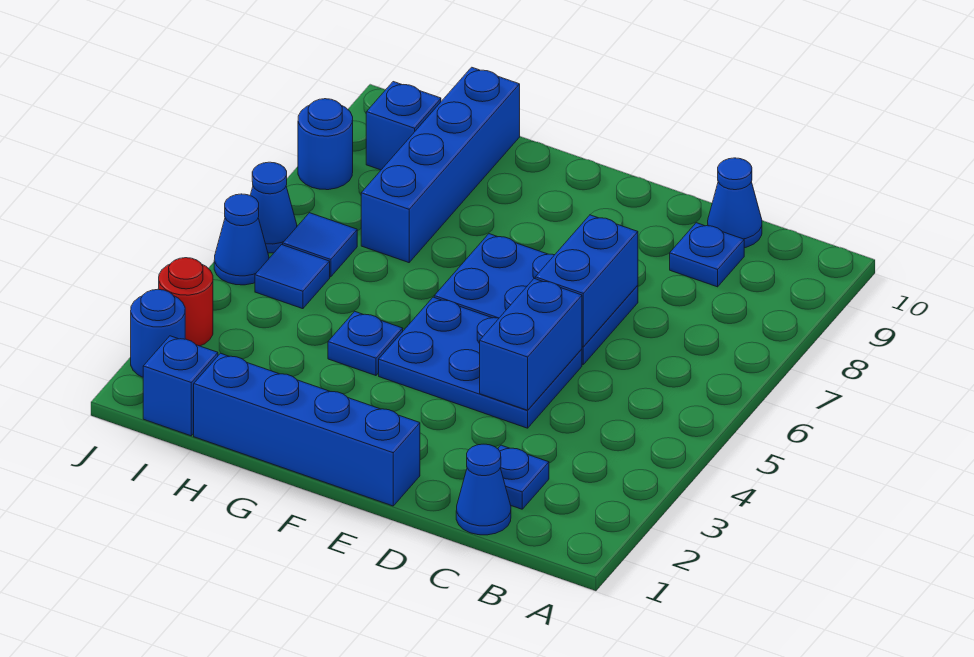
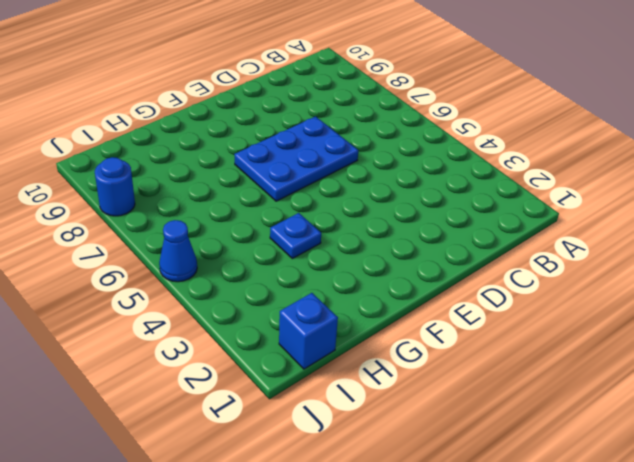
none -> blue 1x1 cone [456,444,511,535]
none -> blue 1x1 plate [498,445,549,509]
none -> blue 1x1 plate [670,223,744,287]

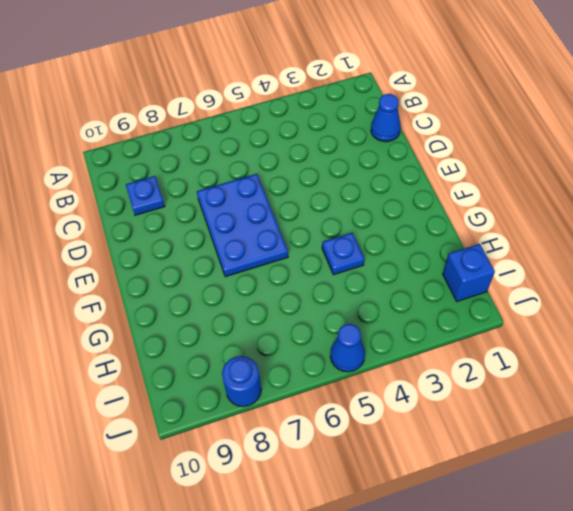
none -> blue 1x1 plate [498,445,549,509]
none -> blue 1x1 cone [708,158,762,248]
none -> blue 2x3 plate [379,297,582,428]

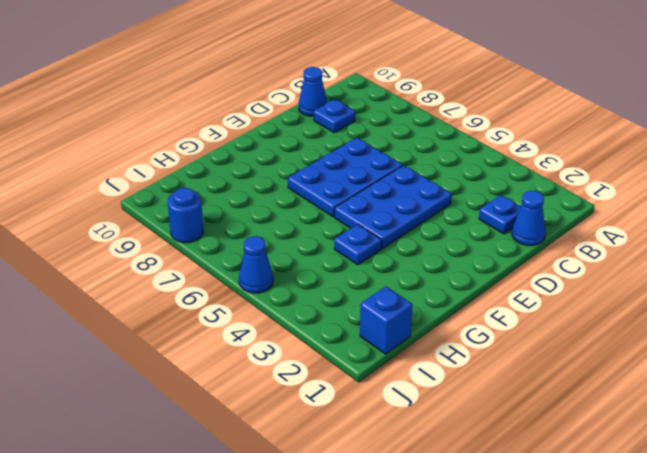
none -> blue 1x4 brick [194,353,420,506]
none -> blue 1x4 brick [361,67,520,263]
none -> blue 1x1 tile [255,245,330,309]

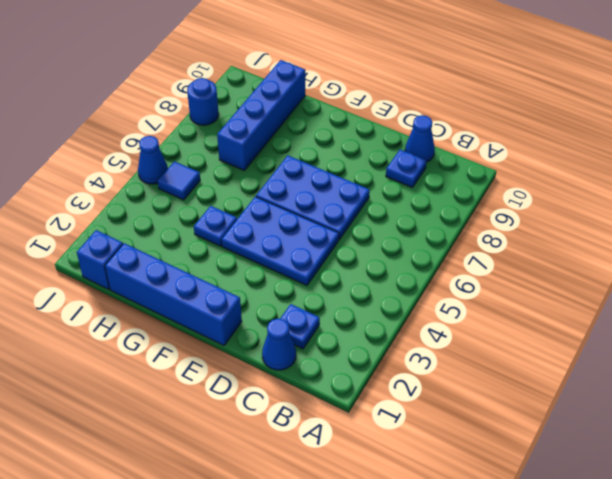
none -> blue 1x1 tile [283,213,357,277]
none -> blue 1x1 brick [366,82,441,170]
none -> blue 1x1 round brick [131,289,185,377]

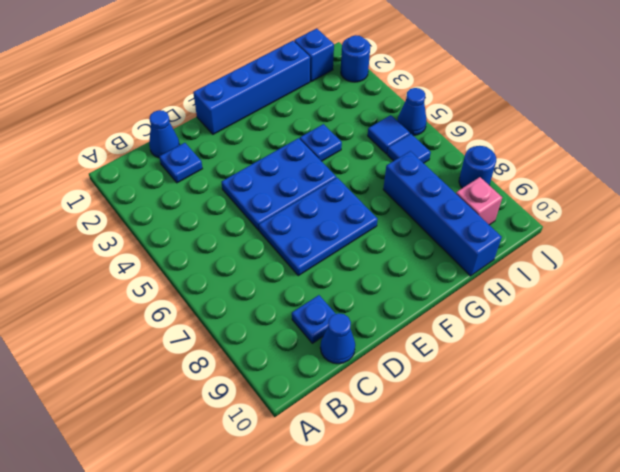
pink 1x1 brick [456,177,502,225] -> blue 1x1 brick [366,82,441,170]
none -> red 1x1 round brick [159,258,213,346]
none -> blue 1x1 cone [250,162,297,253]
none -> blue 1x2 brick [480,279,582,410]

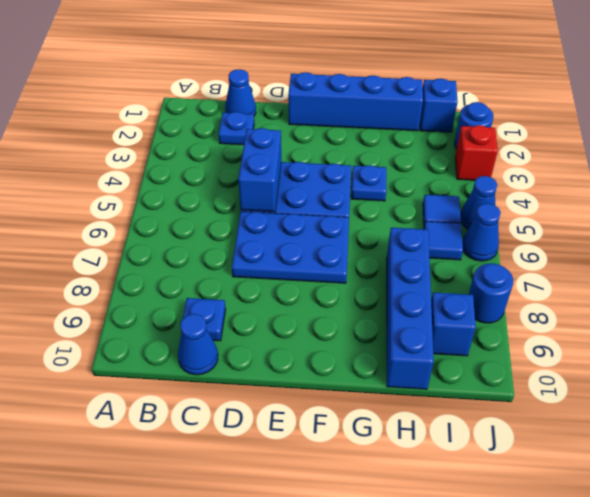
red 1x1 brick [455,125,498,180] -> red 1x1 round brick [159,258,213,346]
none -> blue 1x2 brick [535,215,638,347]

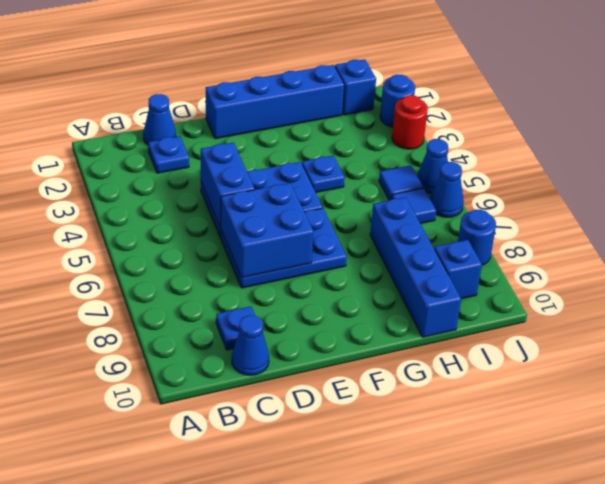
blue 2x2 brick [220,183,314,278] -> blue 1x2 brick [535,215,638,347]

